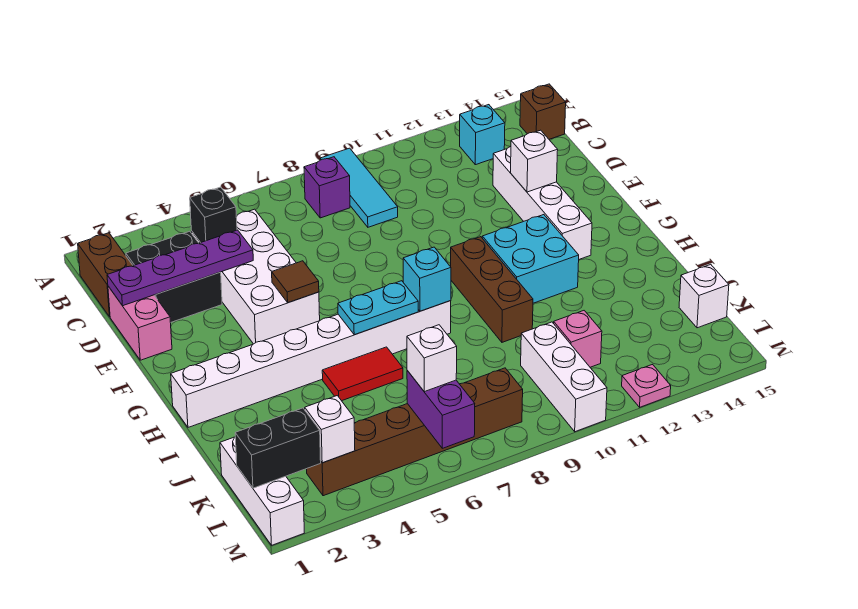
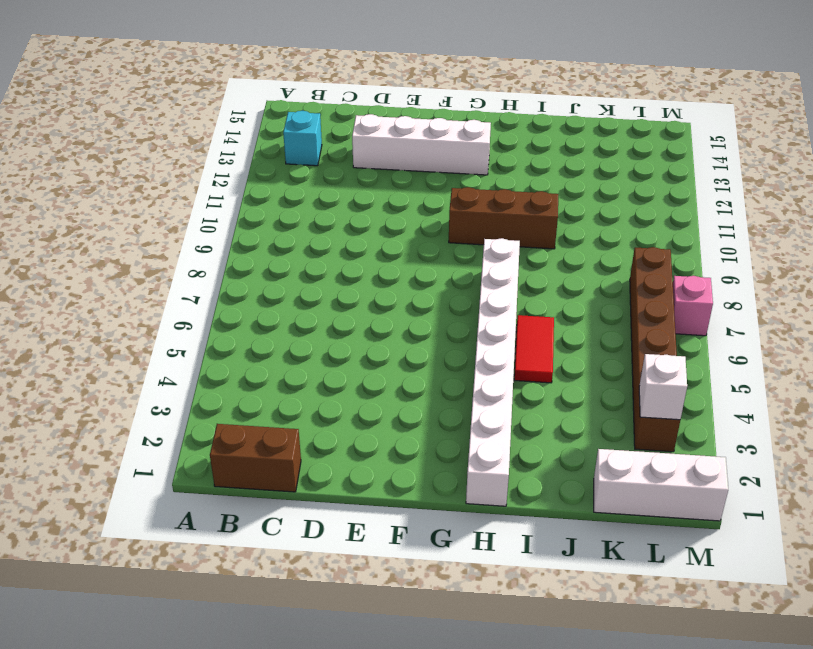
pink 1x1 brick [673,276,713,336] -> pink 1x1 brick moved to [554,311,602,367]
none -> cyan 1x3 tile [320,148,398,227]
none -> purple 1x1 brick [304,157,350,218]
none -> brown 1x1 brick [520,84,566,139]

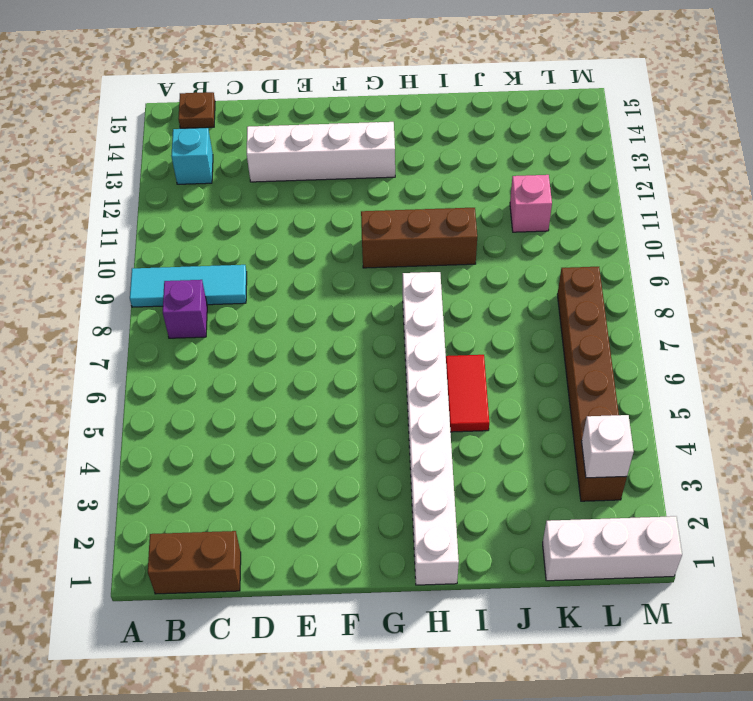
brown 1x1 plate [178,92,215,128] -> brown 1x1 brick [520,84,566,139]
none -> black 2x2 brick [126,231,222,323]
none -> white 2x4 brick [192,209,320,344]
none -> pink 1x2 brick [108,286,172,360]

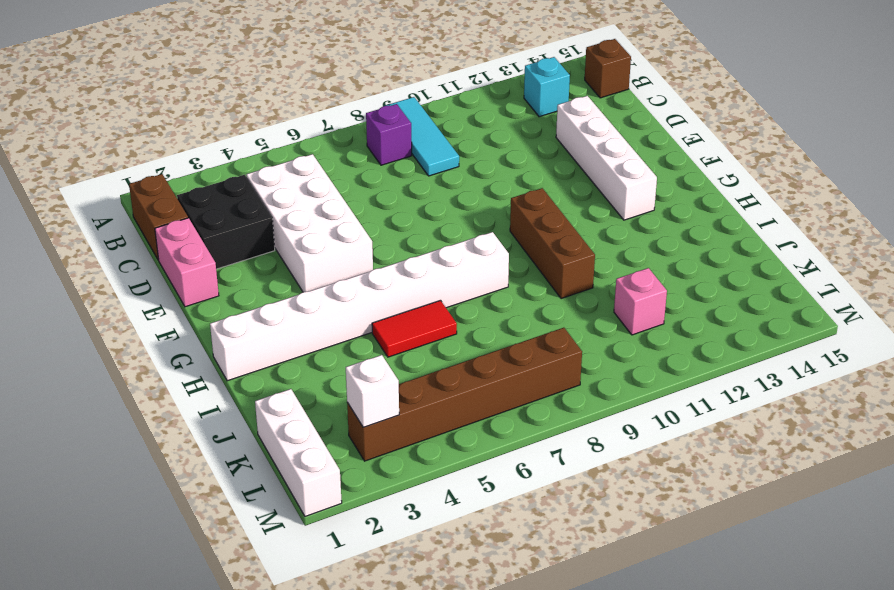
none -> cyan 2x2 brick [482,215,579,303]
none -> white 1x3 brick [521,322,607,432]
none -> white 1x1 brick [679,264,729,328]

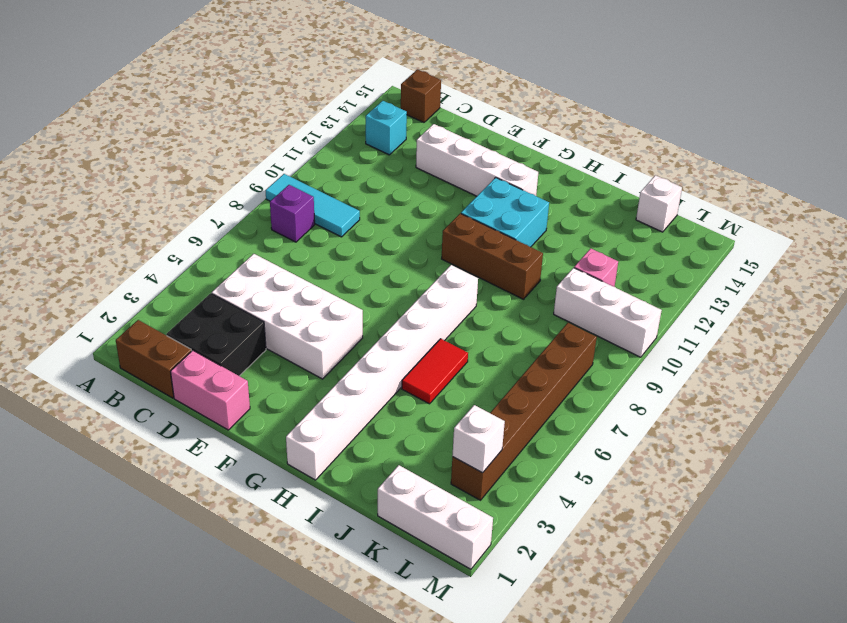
none -> pink 1x1 plate [622,365,671,407]
none -> black 1x1 brick [190,187,237,243]
none -> purple 1x4 plate [107,230,253,306]

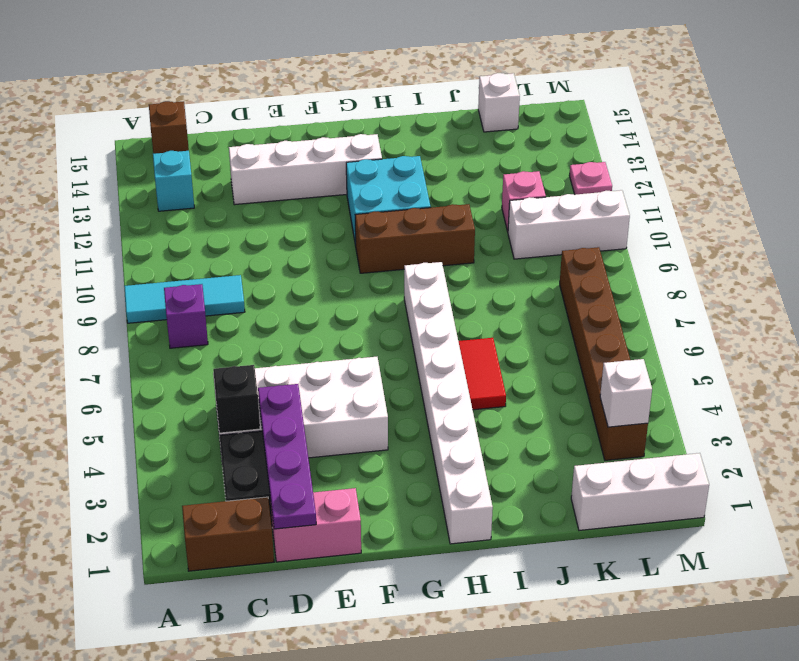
none -> white 1x1 brick [511,130,558,192]
none -> brown 1x1 tile [272,261,319,303]
none -> cyan 1x2 plate [338,281,418,335]

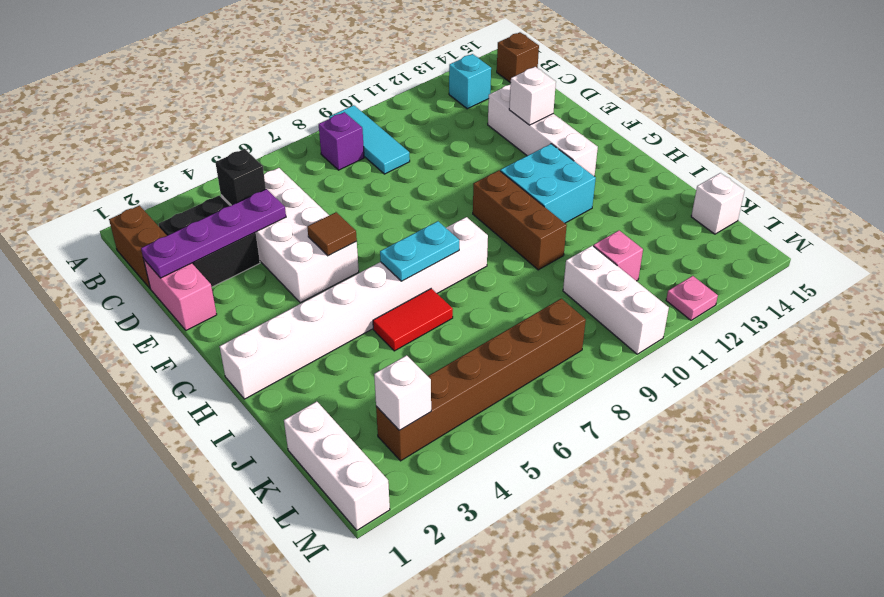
none -> cyan 1x1 brick [403,247,451,311]
none -> black 1x2 brick [235,408,321,488]
none -> purple 1x2 brick [407,371,475,448]

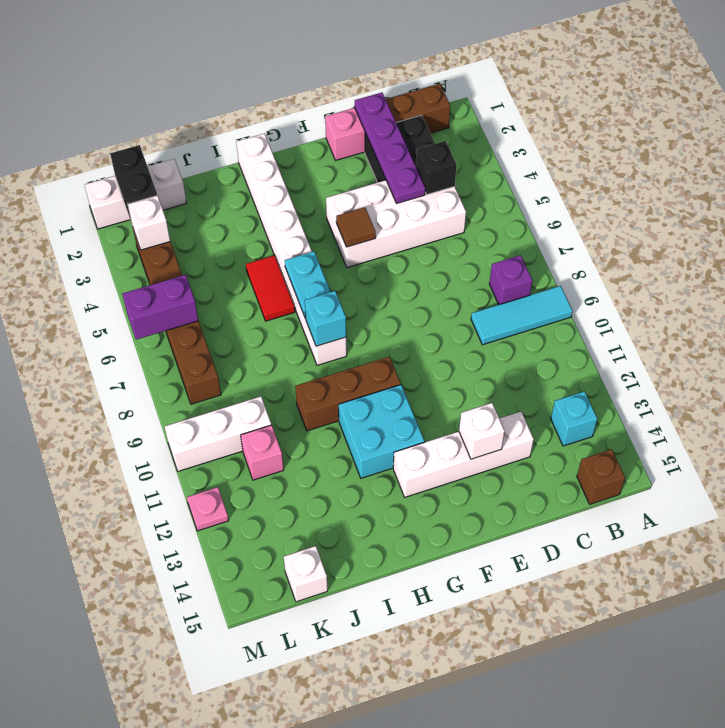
none -> white 1x1 brick [407,325,457,392]

